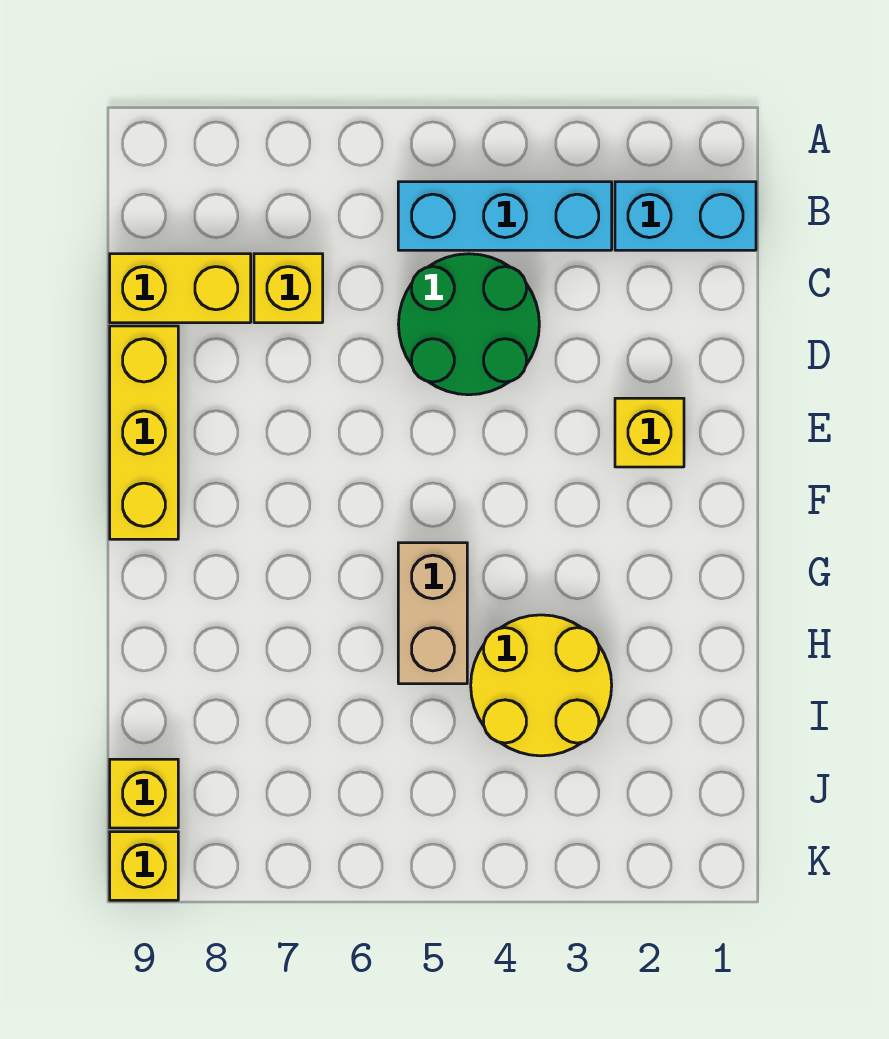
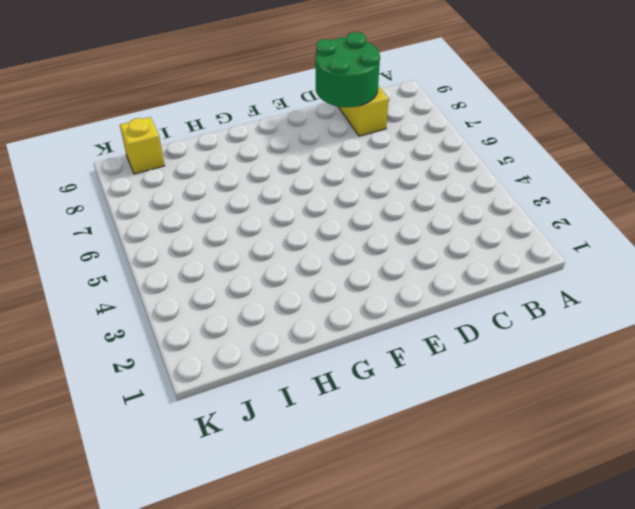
green 2x2 round brick [315,32,380,107] -> green 2x2 round brick moved to [398,254,539,395]
none -> cyan 1x2 brick [615,182,756,250]
none -> cyan 1x3 brick [398,182,612,250]

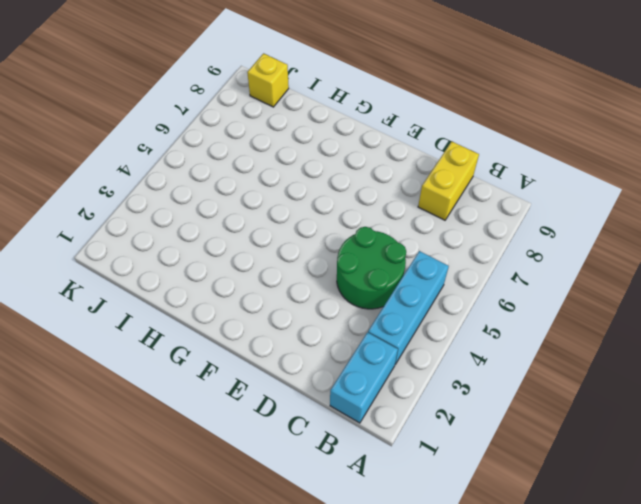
none -> yellow 1x1 brick [254,254,323,323]
none -> yellow 1x3 brick [110,326,178,539]

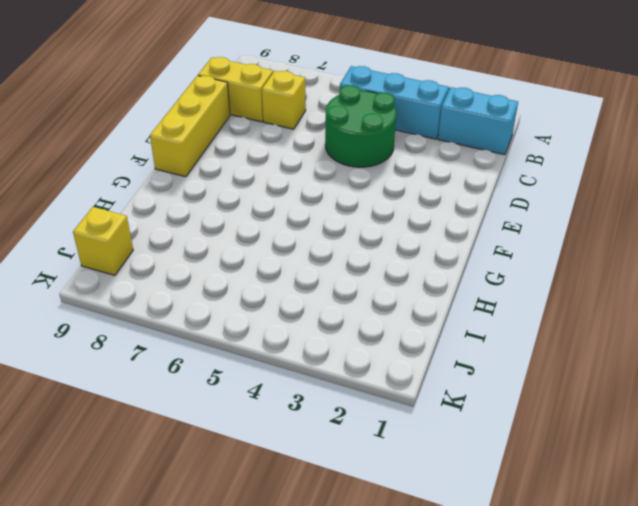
none -> yellow 1x1 brick [615,398,684,467]
none -> tan 1x2 brick [398,543,467,684]

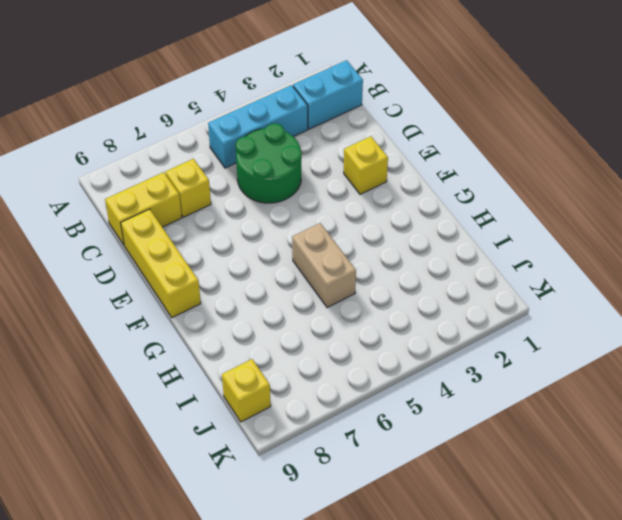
none -> yellow 2x2 round brick [471,615,612,756]
none -> yellow 1x1 brick [110,832,178,900]

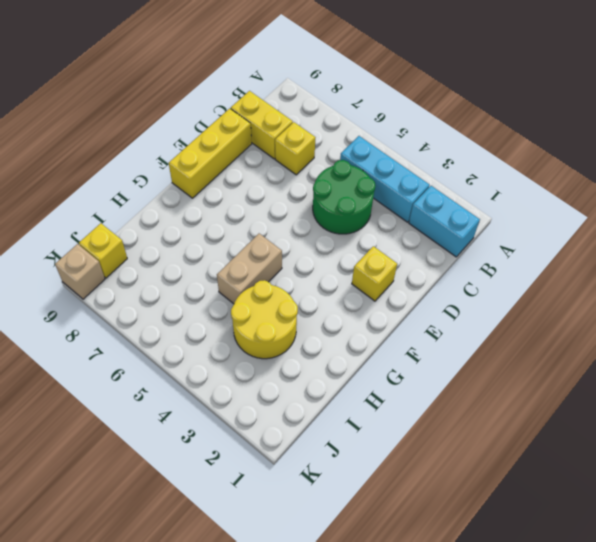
tan 1x1 brick [55,244,105,299] -> yellow 1x1 brick [110,832,178,900]

